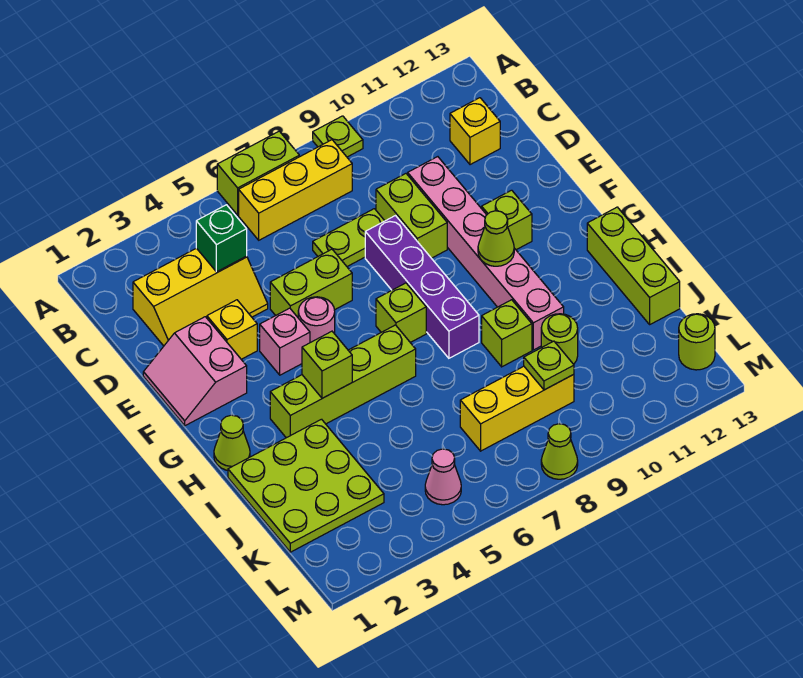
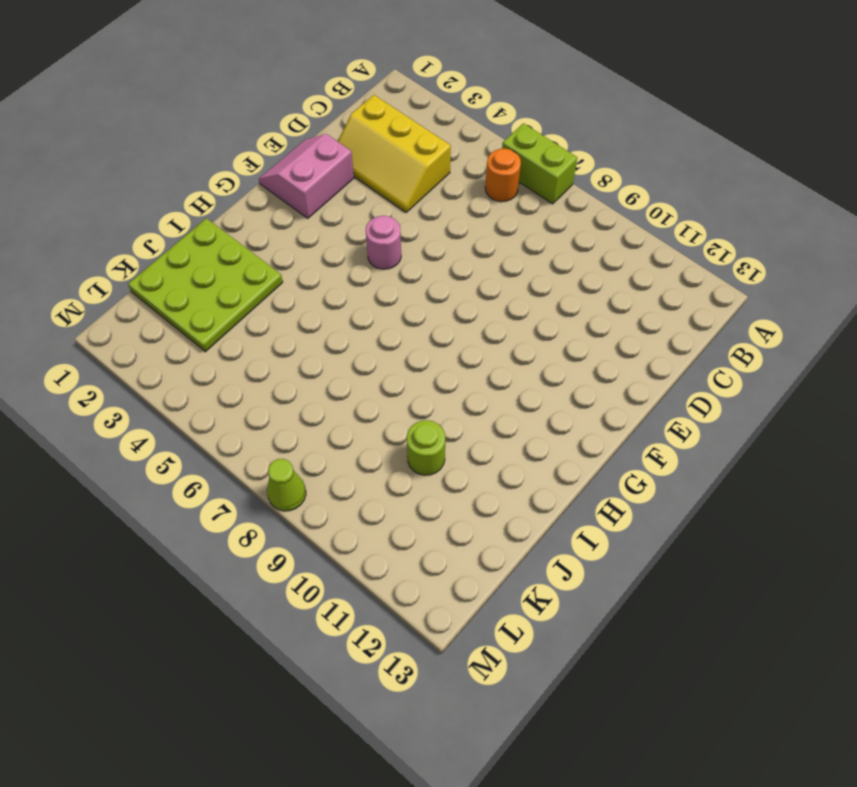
orange 1x1 round brick [485,149,521,202] -> yellow 1x3 brick [239,140,352,240]
none -> lime 1x1 plate [313,116,363,157]
none -> yellow 1x1 brick [450,98,500,165]
none -> lime 1x2 plate [313,209,384,266]
none -> lime 1x2 brick [376,174,447,258]

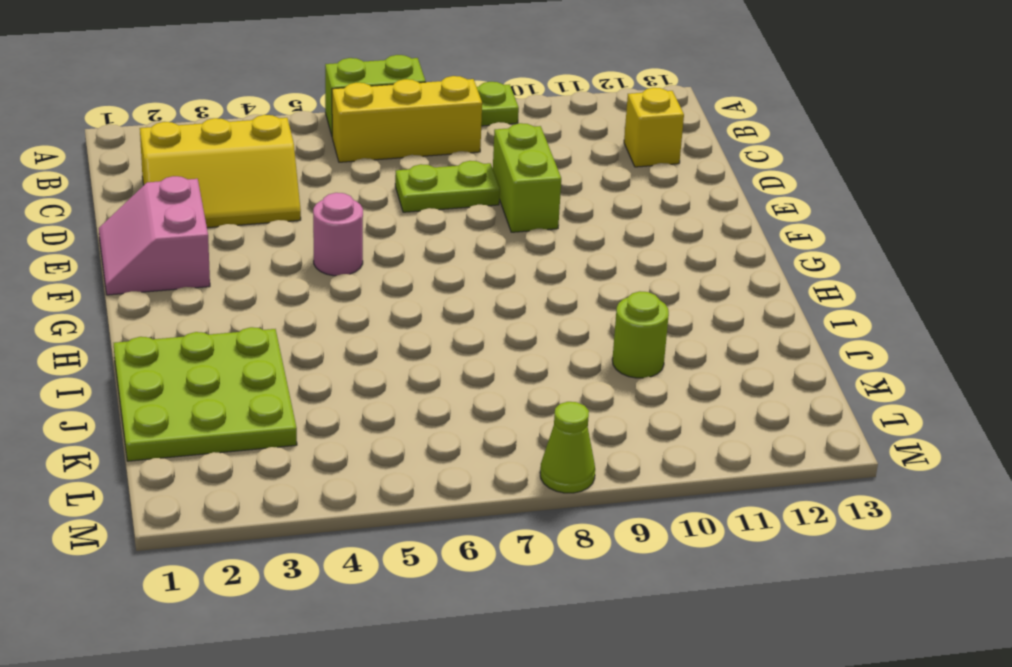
none -> pink 1x6 brick [408,157,564,350]
none -> yellow 1x1 brick [207,300,257,359]
none -> lime 1x2 brick [270,249,352,317]
none -> purple 1x4 brick [365,216,479,358]

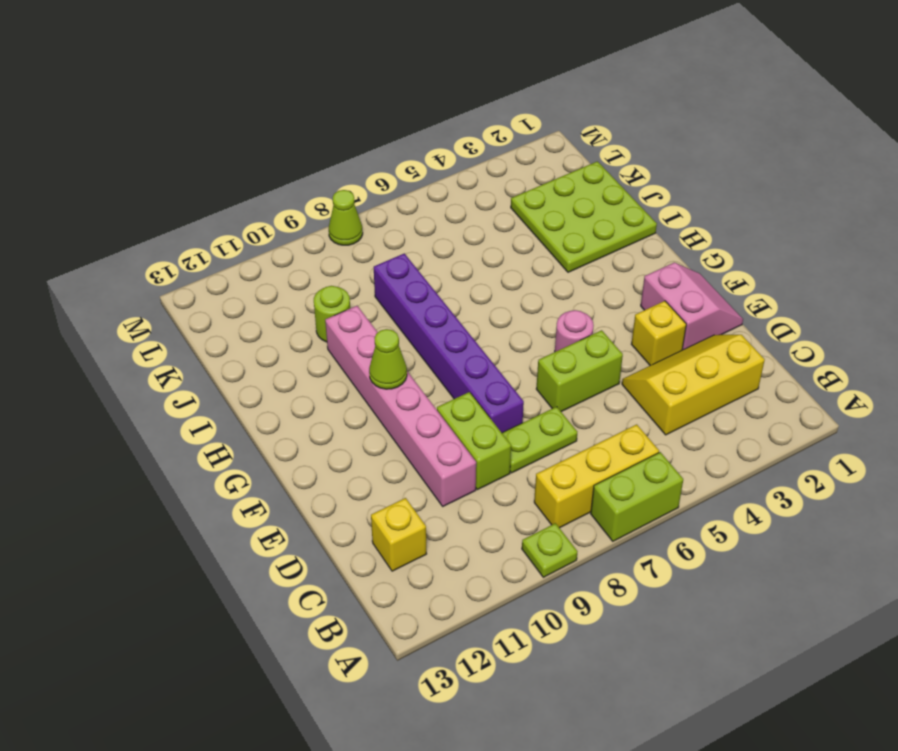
purple 1x6 brick [374,253,524,433] -> purple 1x4 brick [365,216,479,358]
none -> pink 1x1 brick [260,308,310,375]
none -> lime 1x1 brick [482,190,532,250]
none -> lime 1x1 brick [376,283,426,343]
none -> lime 1x1 cone [214,415,250,470]

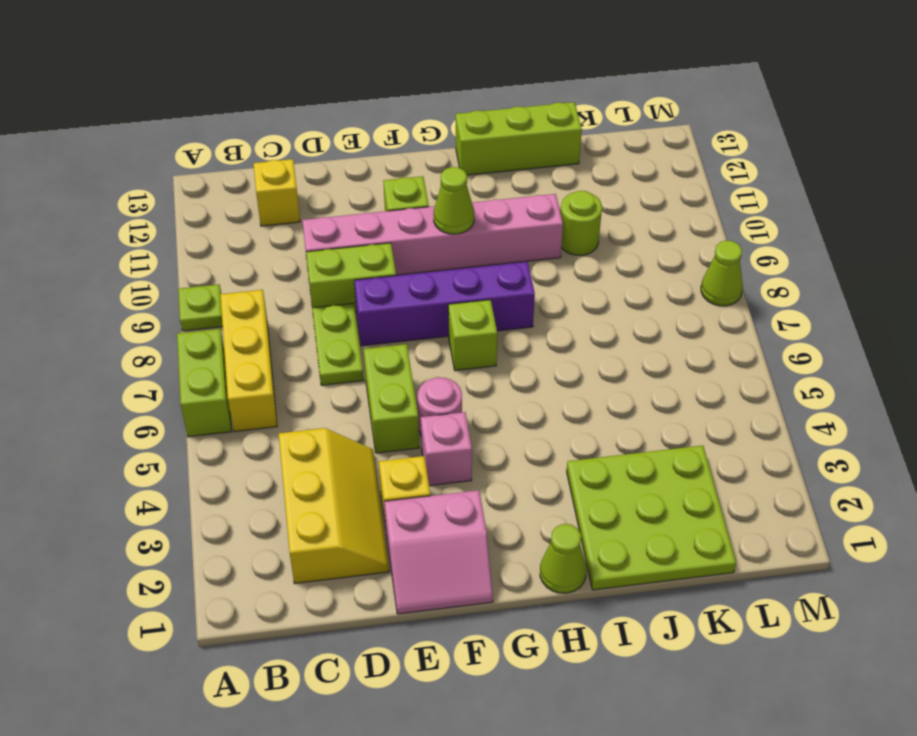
none -> lime 1x4 brick [270,325,416,438]
none -> lime 1x1 brick [482,300,532,367]
none -> yellow 1x3 brick [460,366,574,451]
none -> pink 1x1 cone [425,449,461,505]

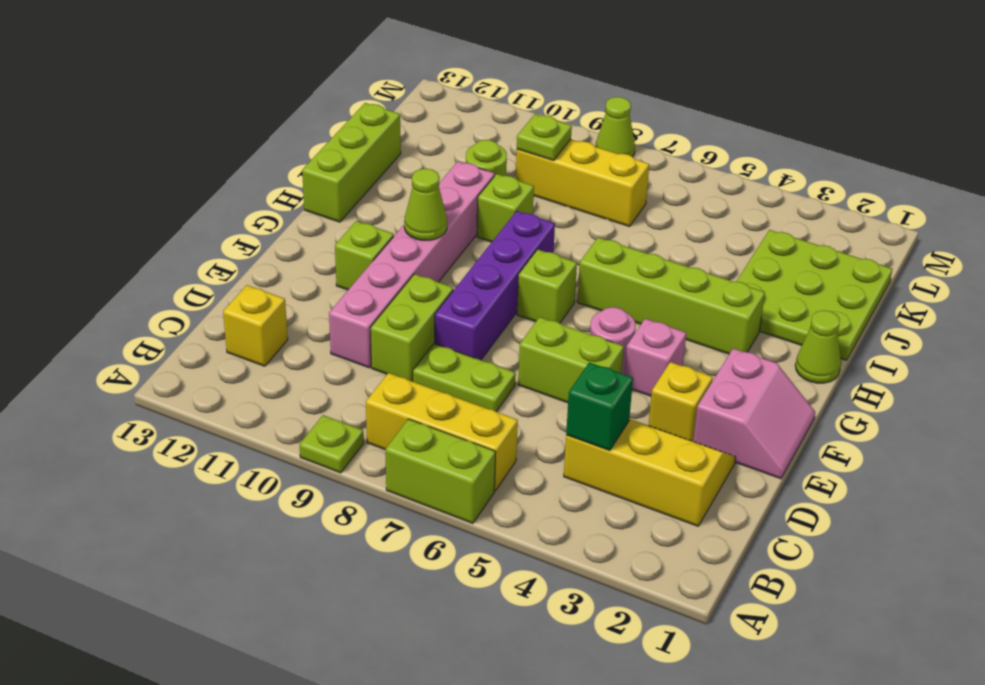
none -> pink 1x1 cone [425,449,461,505]
none -> lime 1x1 round brick [679,314,715,370]
none -> lime 1x1 brick [302,331,352,398]

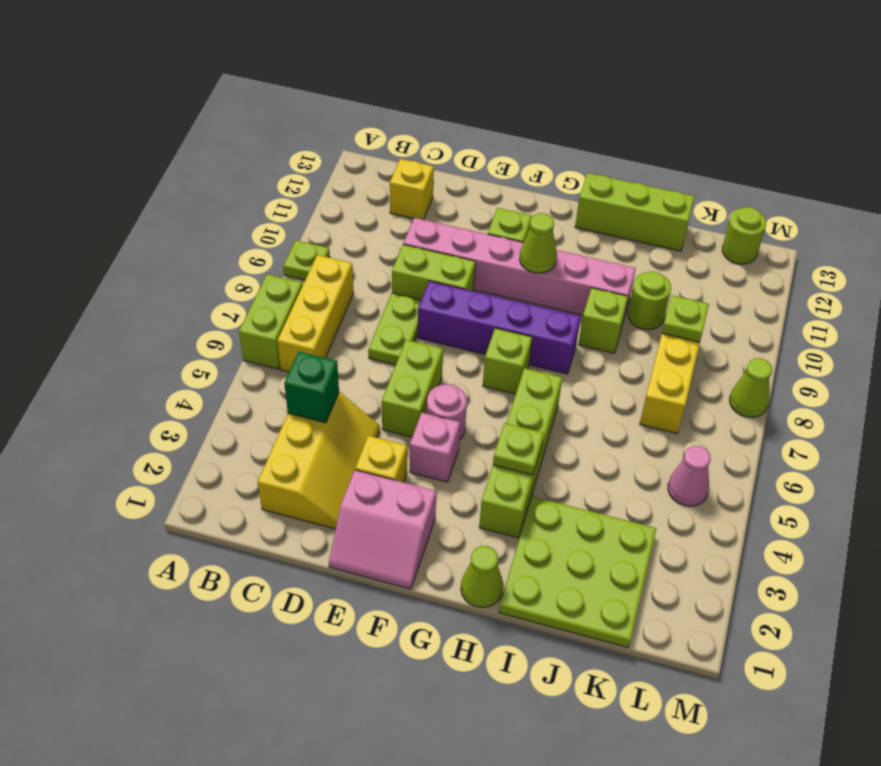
lime 1x1 plate [493,423,544,475] -> lime 1x1 brick [302,331,352,398]

